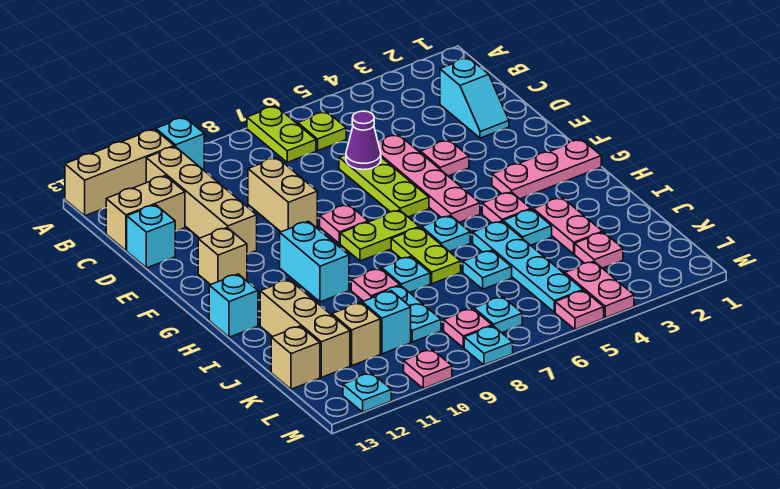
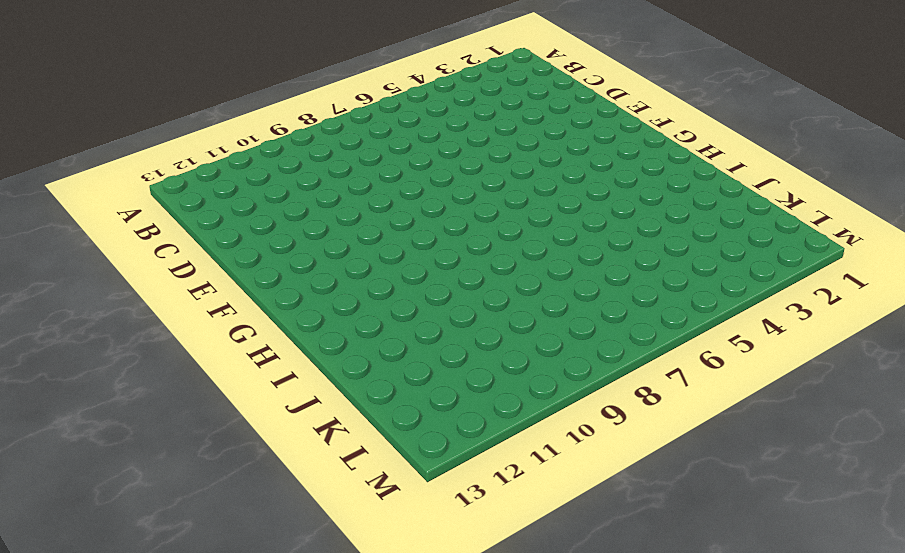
none -> lime 1x2 plate [247,106,316,162]
none -> cyan 1x1 brick [156,117,204,170]
none -> tan 1x3 brick [65,129,174,216]
none -> lime 1x1 plate [298,111,346,151]

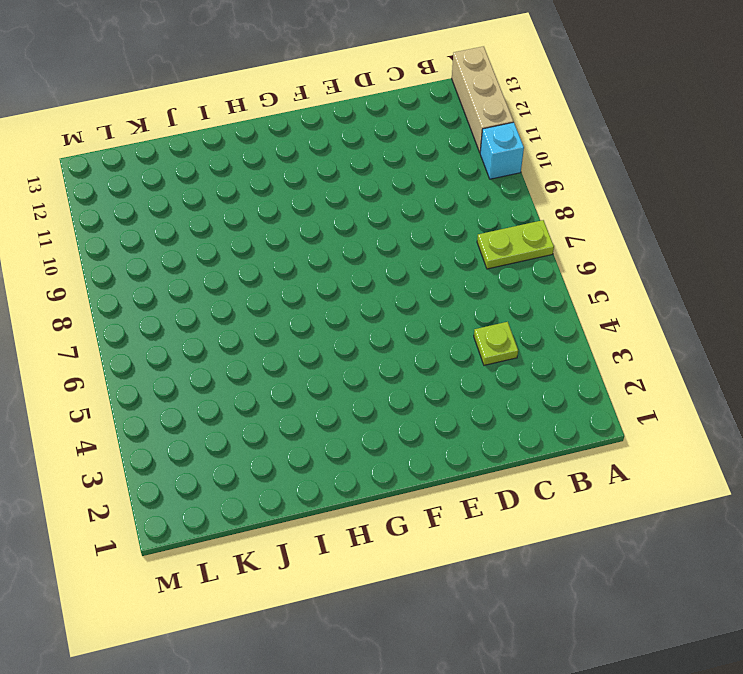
lime 1x1 plate [474,322,518,365] -> lime 1x1 plate moved to [298,111,346,151]
none -> tan 1x4 brick [146,147,257,254]
none -> cyan 1x2 slope [440,58,509,138]
none -> tan 1x2 brick [106,176,185,250]
none -> pink 1x4 plate [378,134,480,222]

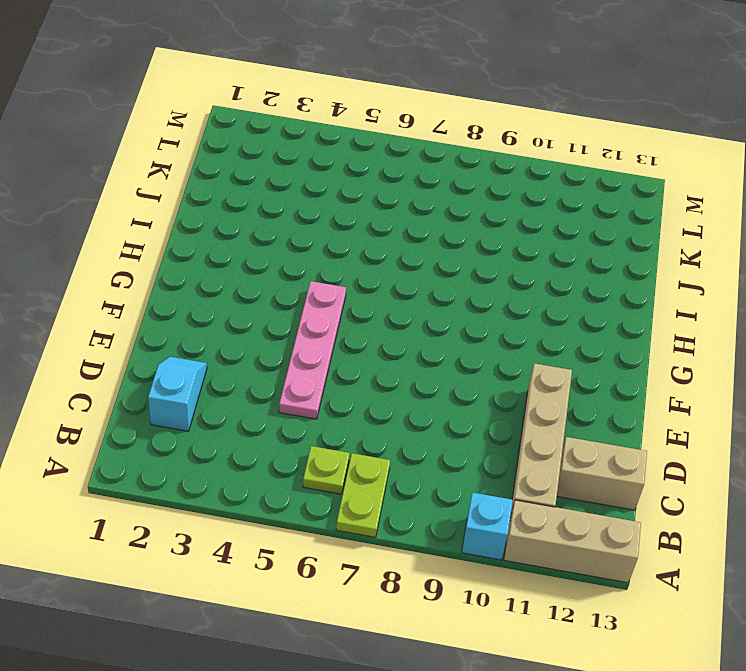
none -> lime 1x3 plate [339,155,429,217]
none -> tan 1x2 brick [248,158,317,232]
none -> cyan 1x1 brick [127,205,175,268]
none -> pink 1x1 plate [420,140,469,176]

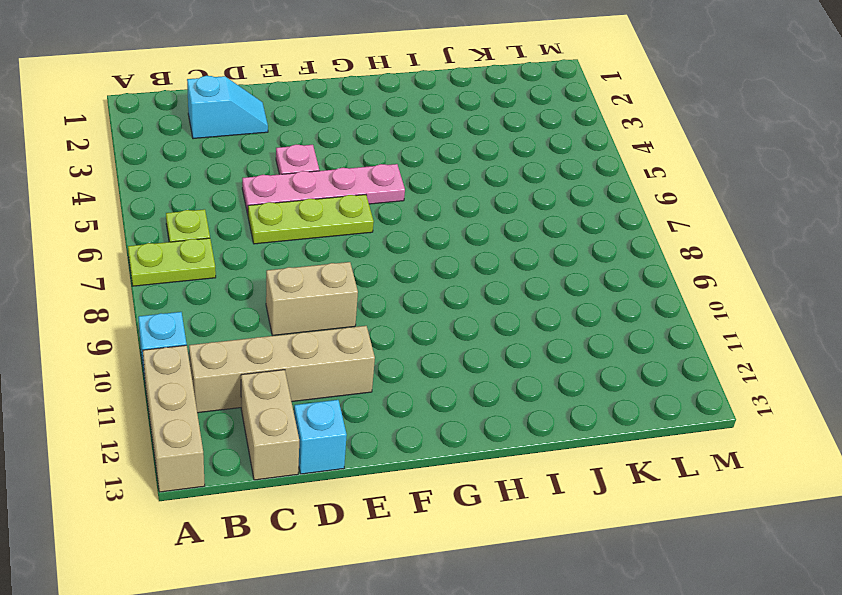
none -> pink 1x1 plate [320,205,368,244]
none -> tan 1x1 brick [198,228,247,285]
none -> pink 1x3 plate [492,139,601,199]
none -> lime 1x2 plate [340,210,419,261]

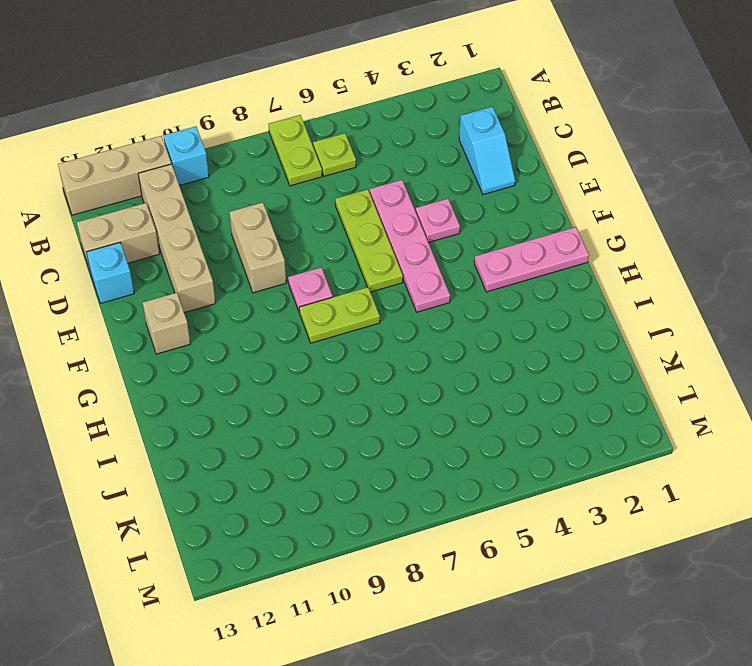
none -> cyan 1x2 brick [280,221,349,302]
none -> pink 1x1 plate [482,192,531,223]
none -> cyan 1x1 plate [422,216,470,252]
none -> lime 1x2 plate [391,227,461,284]

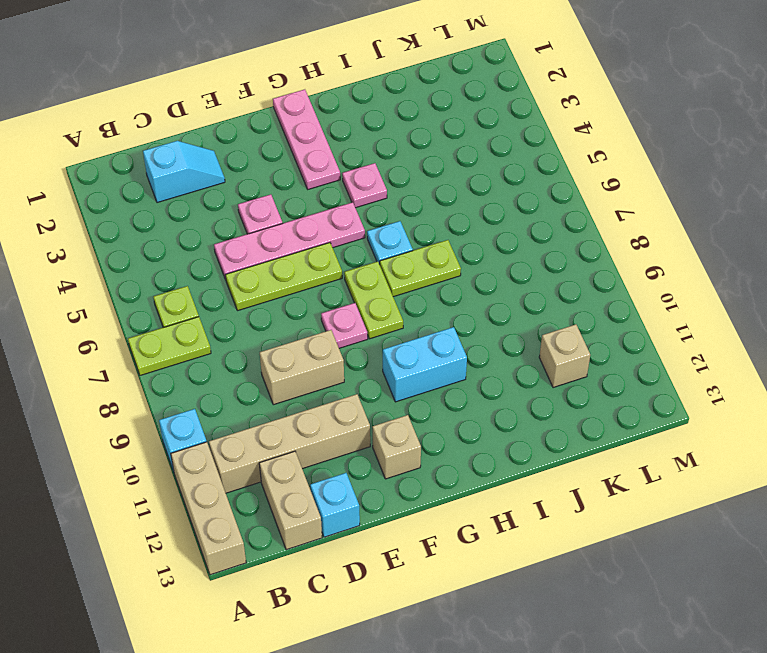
none -> cyan 1x1 brick [209,274,258,337]
none -> pink 1x2 plate [533,198,603,254]
none -> cyan 1x1 plate [503,209,552,245]
none -> cyan 1x4 plate [473,221,583,312]

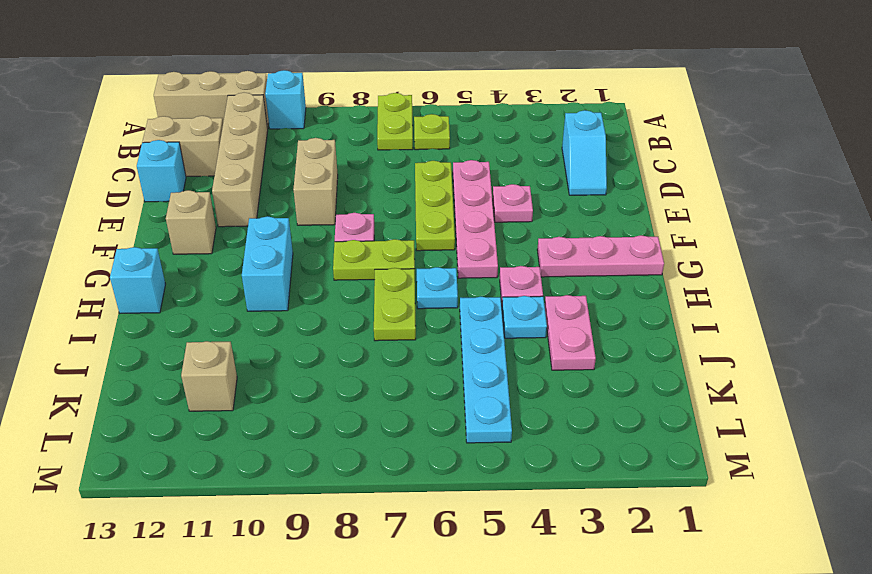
none -> cyan 1x1 plate [382,257,430,293]
none -> pink 1x1 plate [351,268,400,301]
none -> tan 1x3 brick [260,280,350,377]
none -> cyan 1x1 plate [463,250,512,289]

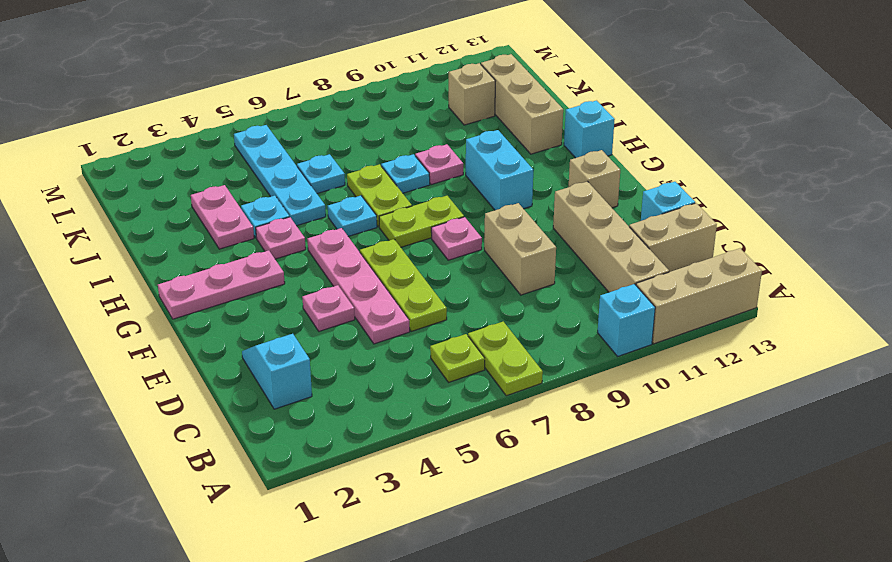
none -> cyan 1x2 plate [372,286,441,342]
none -> pink 1x1 plate [575,232,623,268]
none -> cyan 1x1 brick [362,291,411,354]
none -> tan 1x1 brick [271,326,320,389]

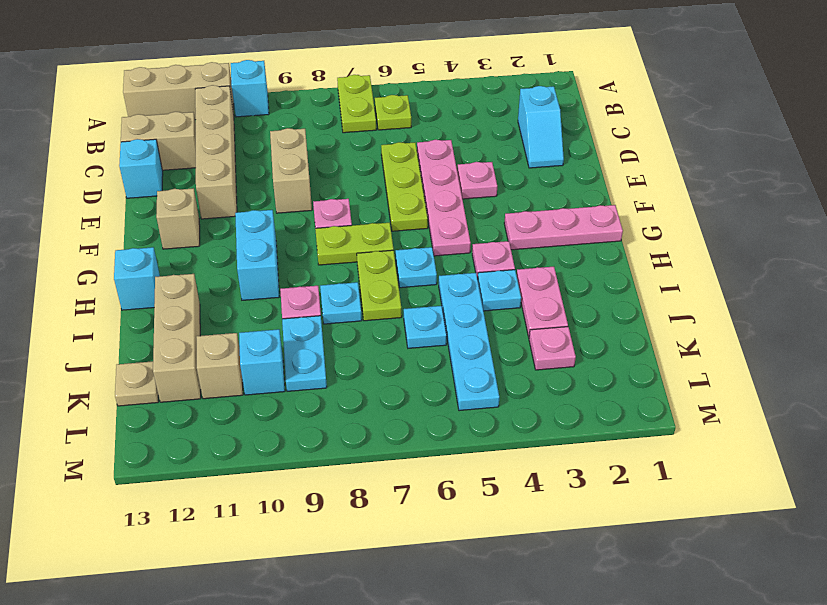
tan 1x1 plate [115,361,158,406] -> tan 1x1 brick [271,326,320,389]
none -> pink 1x2 plate [565,261,634,318]
none -> cyan 1x1 plate [474,297,522,333]
none -> pink 1x1 plate [444,309,492,348]
none -> pink 1x1 plate [555,291,604,330]

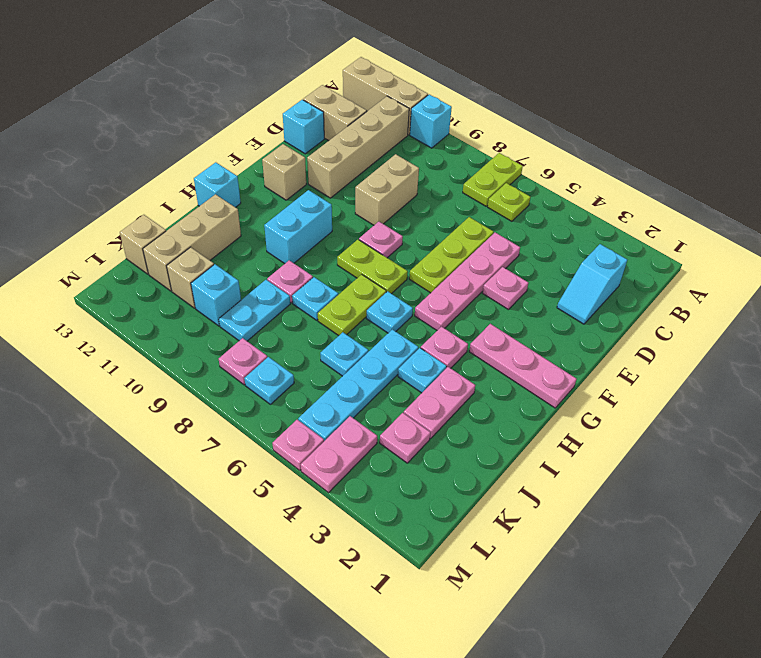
none -> cyan 1x1 plate [464,326,513,365]
none -> pink 1x1 plate [404,349,452,389]
none -> cyan 1x1 plate [343,373,391,412]
none -> purple 1x1 cone [346,111,381,170]

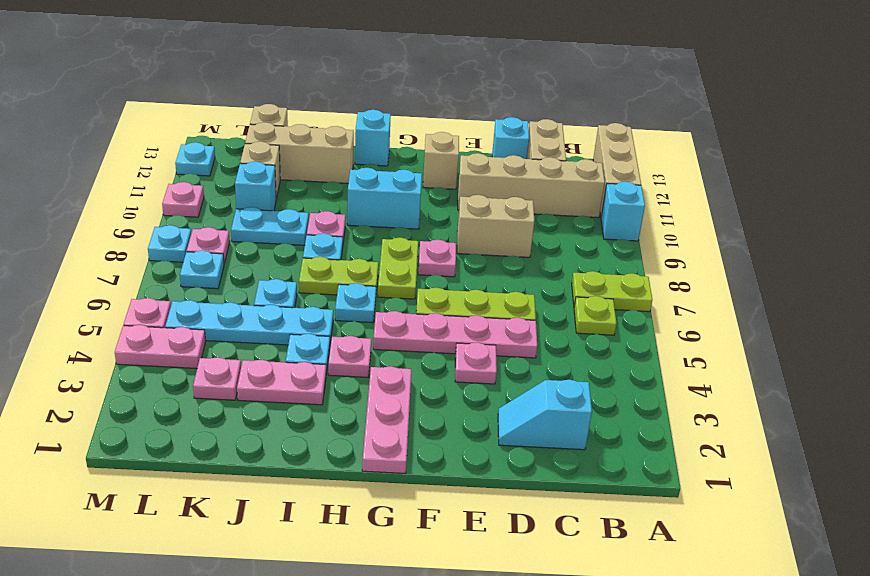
none -> purple 1x1 cone [346,111,381,170]

